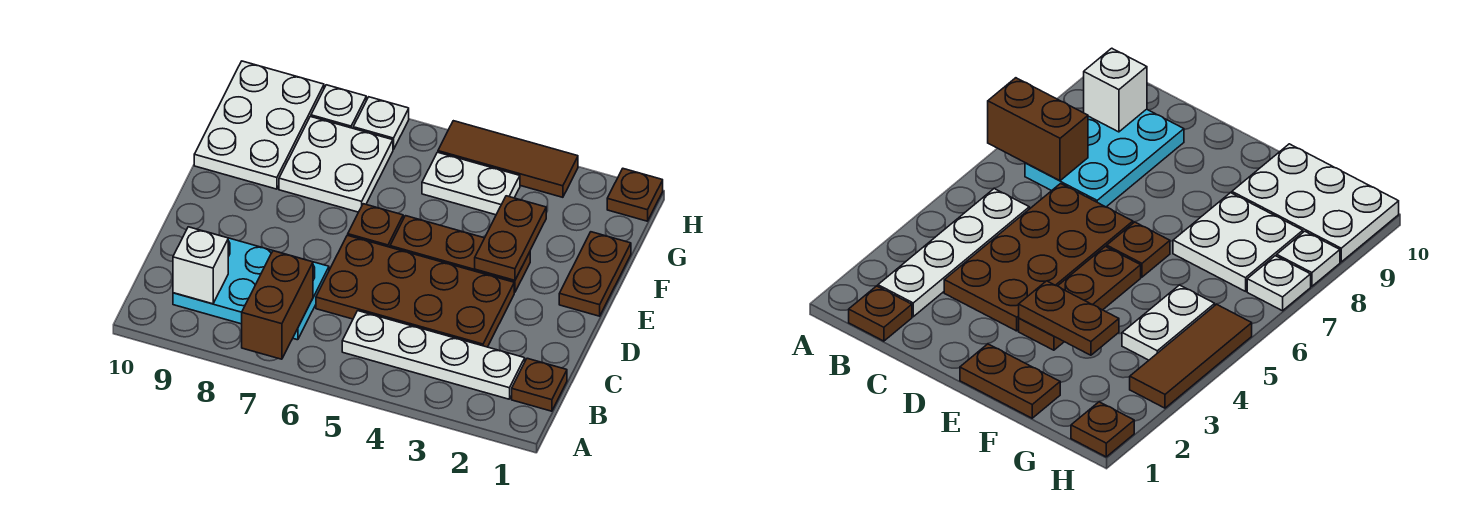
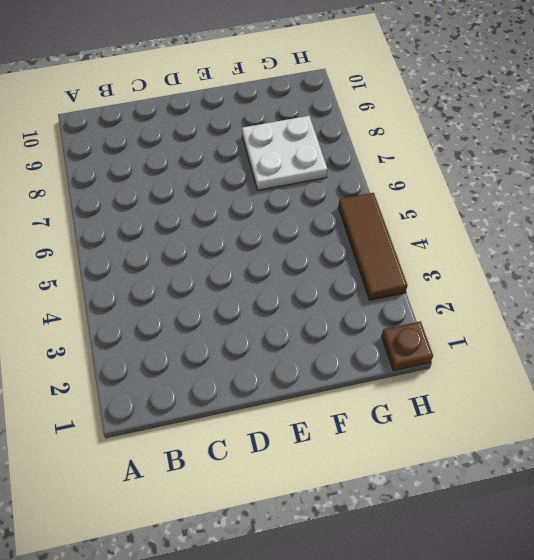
none -> brown 1x1 plate [512,358,567,411]
none -> white 1x4 plate [342,311,525,399]
none -> cyan 2x3 plate [173,238,329,340]

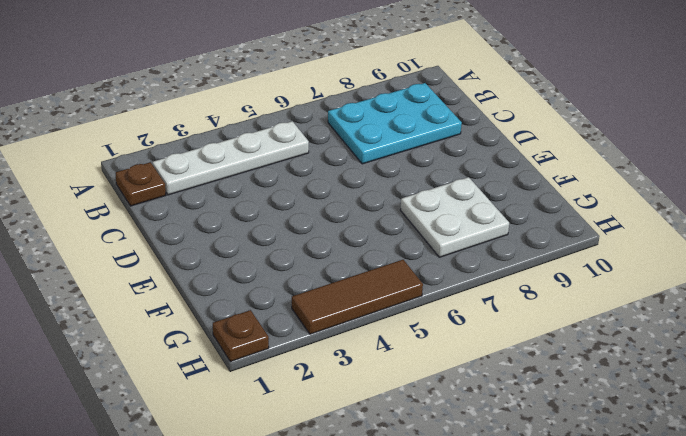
none -> brown 2x4 plate [316,235,514,347]
none -> brown 1x2 plate [559,232,631,316]
none -> brown 1x3 plate [390,216,530,292]

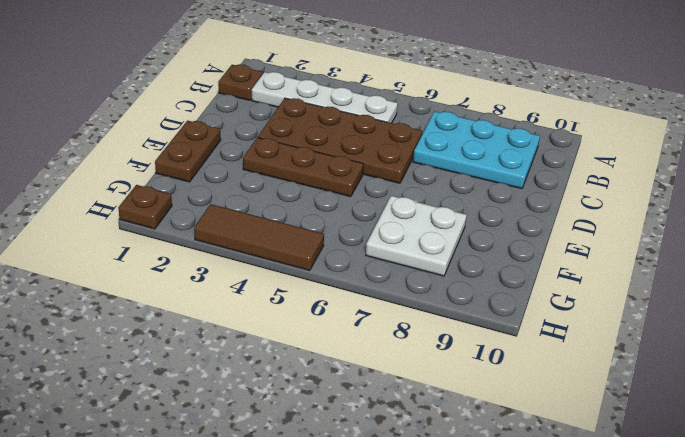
none -> brown 1x1 plate [348,204,403,247]
none -> white 2x3 plate [194,61,324,189]
none -> white 1x2 plate [422,152,520,215]

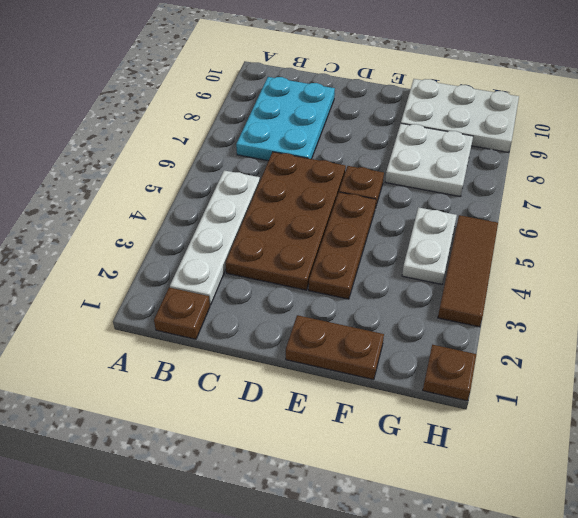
none -> white 1x1 plate [353,97,409,150]
none -> white 1x1 plate [311,85,366,128]
none -> brown 1x2 brick [242,251,313,359]

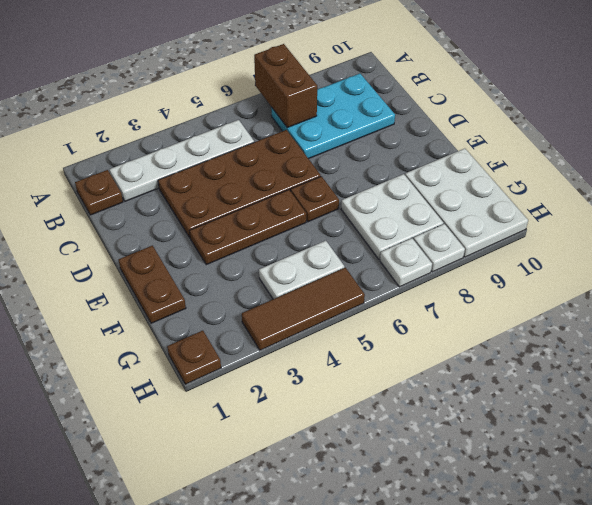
none -> white 1x1 brick [173,227,228,304]
none -> brown 1x2 plate [475,196,546,280]

